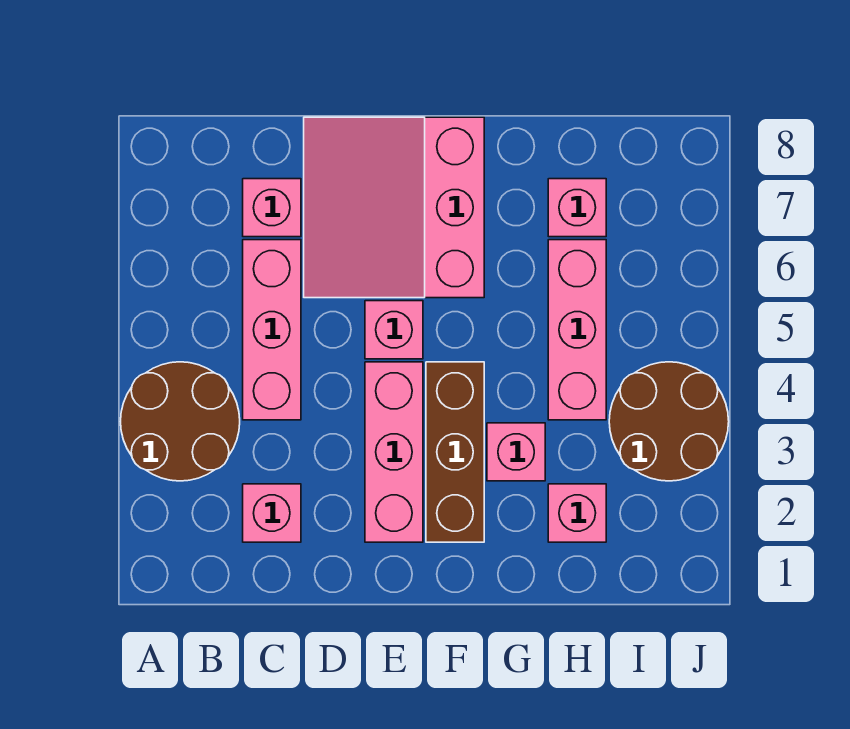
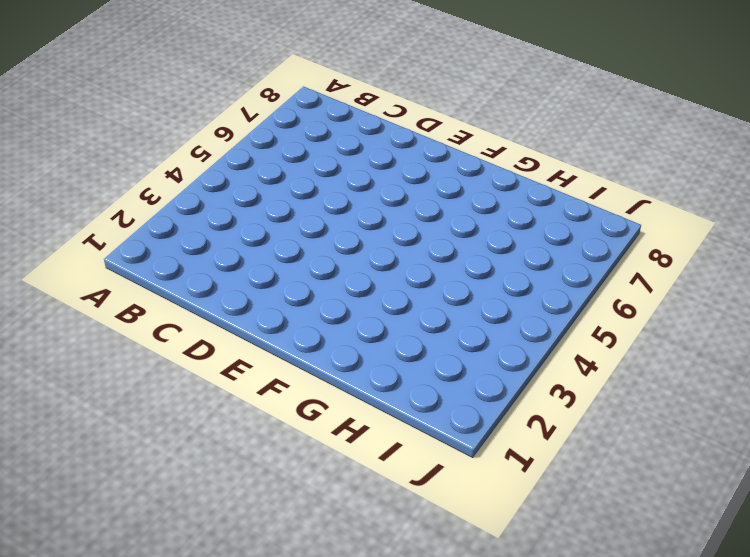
none -> brown 2x2 round brick [121,362,240,481]
none -> pink 1x1 brick [243,484,301,542]
none -> pink 1x3 brick [243,240,301,420]

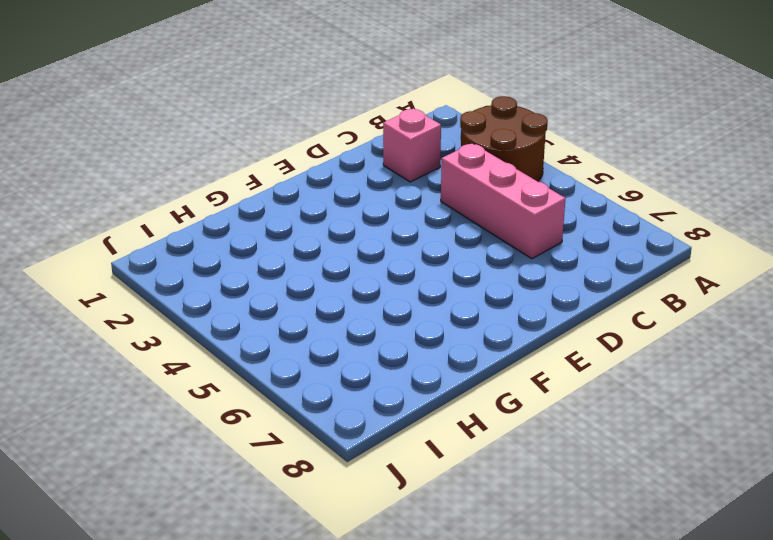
none -> pink 1x1 brick [243,179,301,237]
none -> pink 3x3 slope [304,117,484,298]
none -> pink 1x3 brick [365,362,423,542]

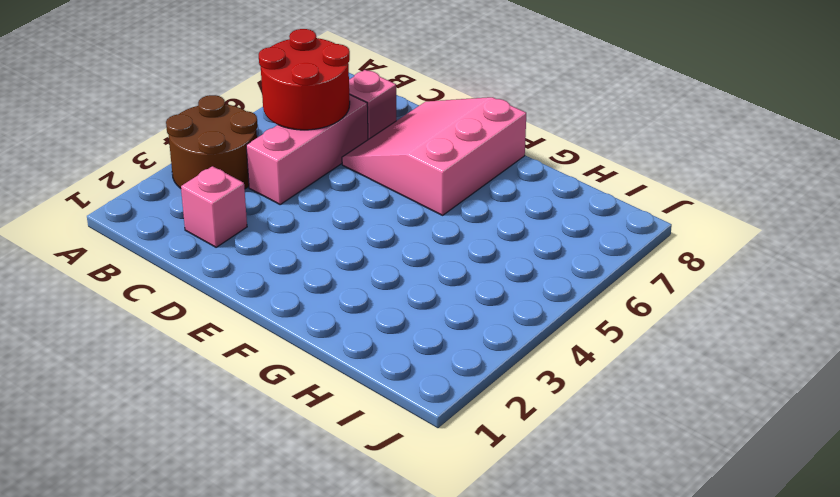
red 2x2 round brick [259,29,350,130] -> none
none -> pink 1x3 brick [365,362,423,542]
none -> pink 1x1 brick [365,301,423,359]
none -> brown 1x3 brick [426,362,484,542]

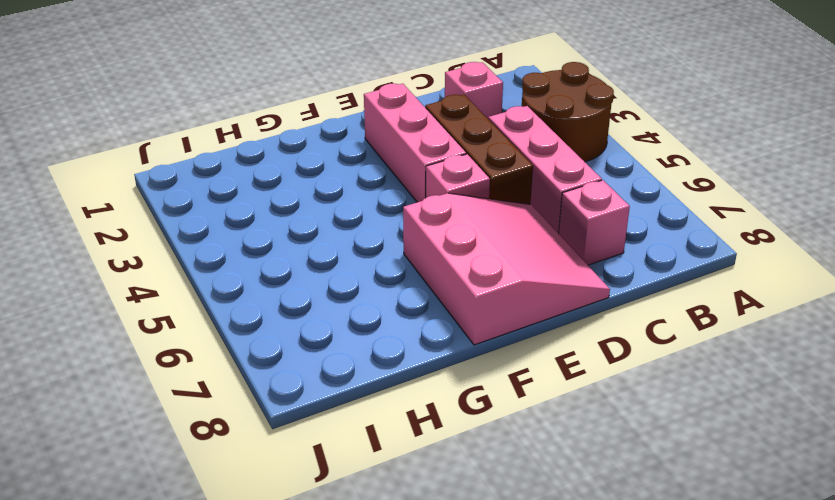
brown 1x3 brick [425,95,533,204] -> brown 1x3 brick moved to [426,362,484,542]
none -> pink 1x1 brick [487,423,545,481]
none -> pink 1x1 brick [548,484,606,542]
none -> pink 1x3 brick [548,240,606,420]

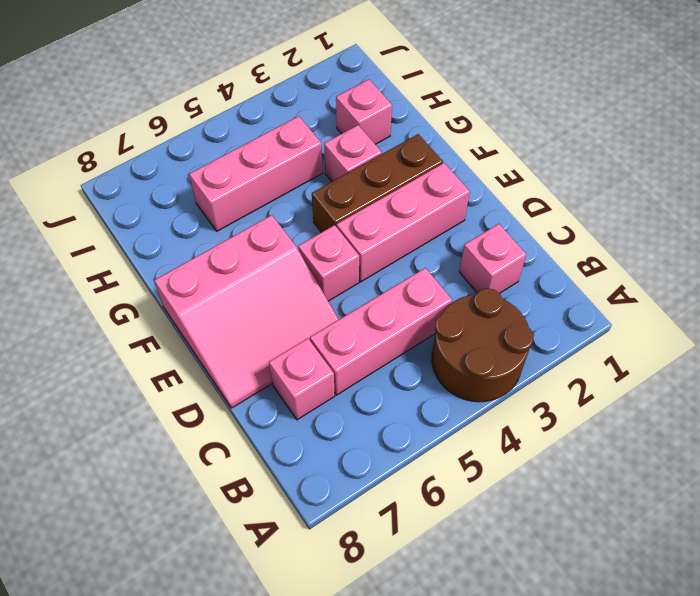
none -> pink 1x1 brick [548,179,606,237]
none -> brown 2x2 round brick [609,362,729,481]

